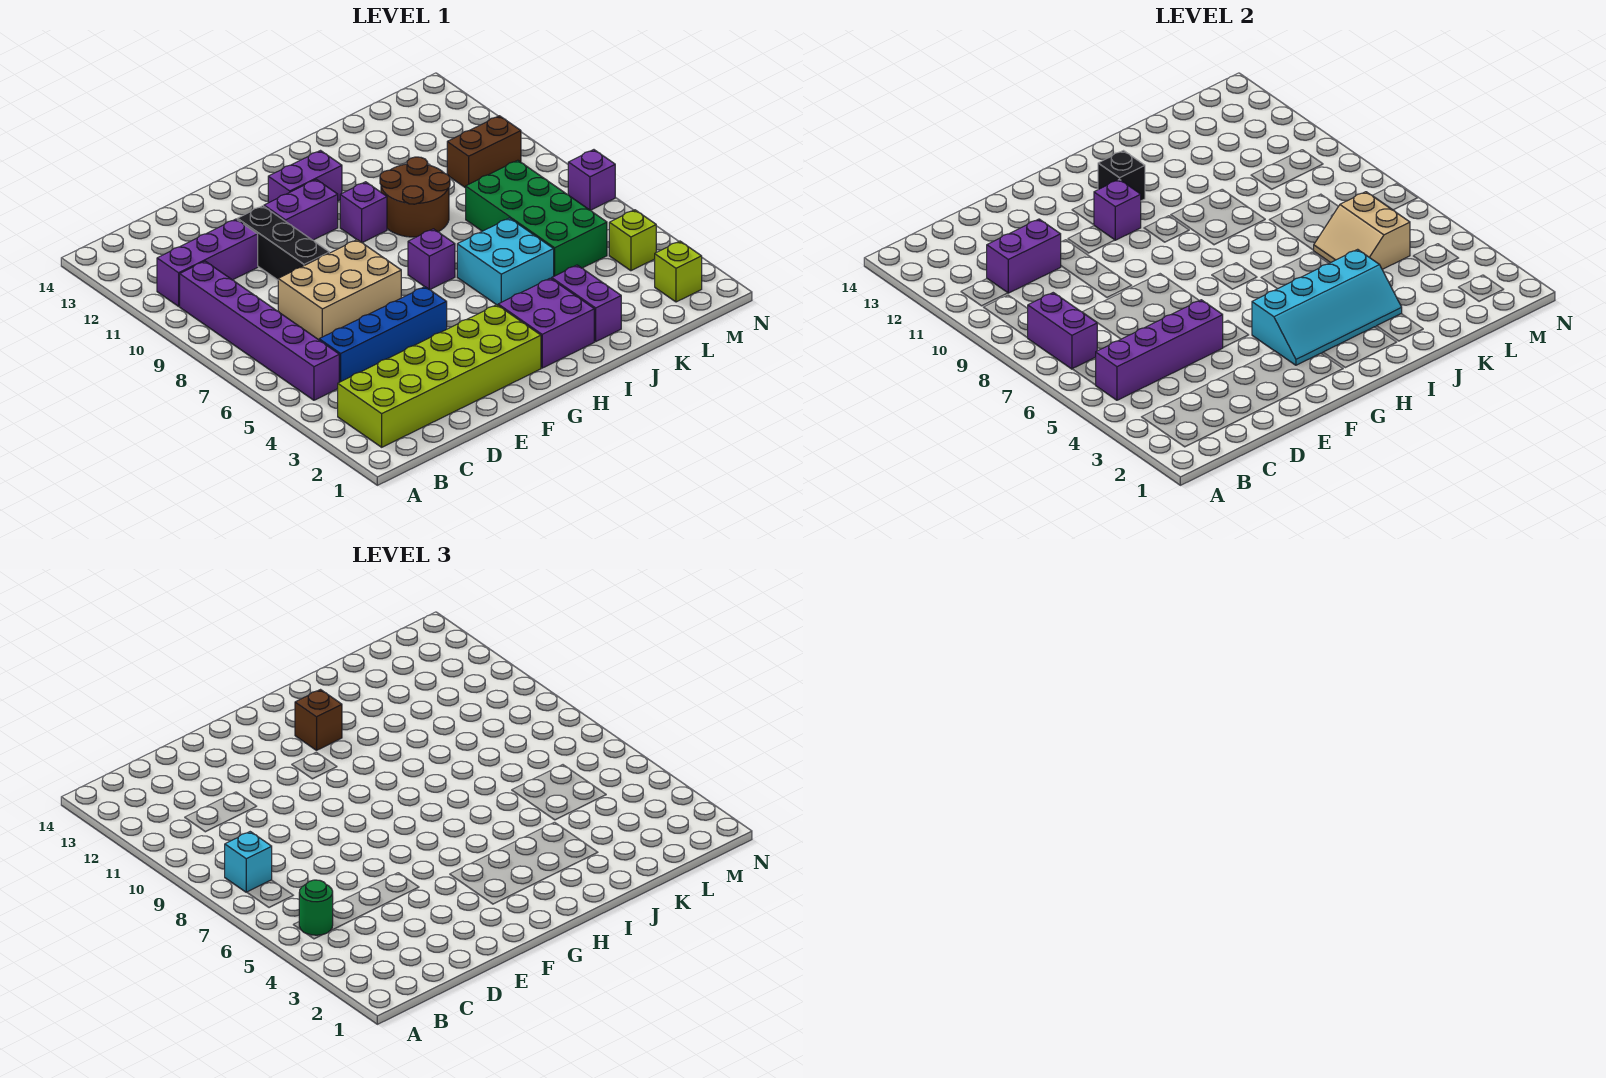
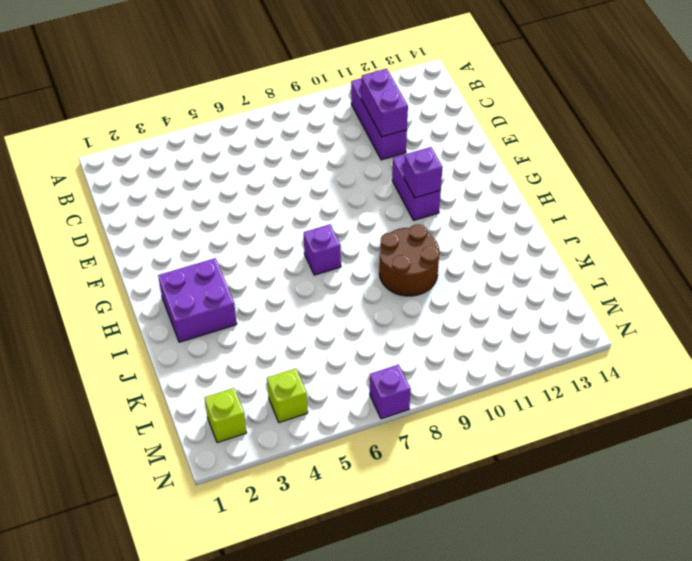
none -> lime 2x6 brick [338,305,541,447]
none -> purple 1x6 brick [180,261,339,400]
none -> blue 1x4 brick [319,287,447,382]

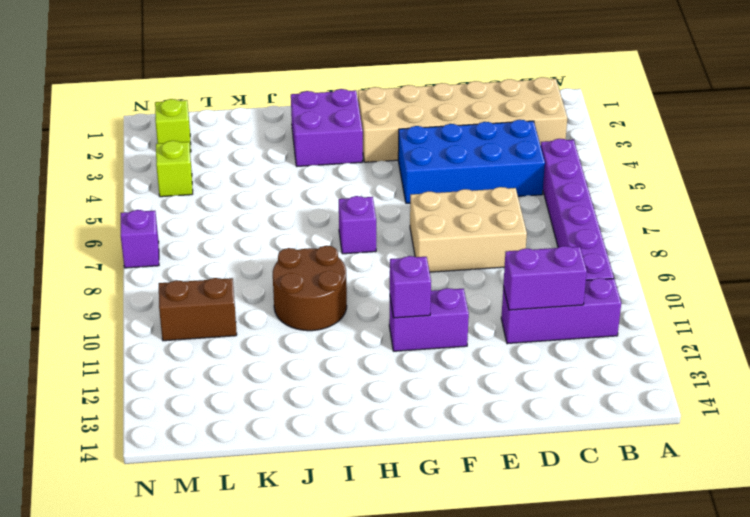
tan 2x6 brick [358,77,567,162] -> lime 2x6 brick [338,305,541,447]
blue 2x4 brick [398,120,545,203] -> blue 1x4 brick [319,287,447,382]
none -> black 1x3 brick [237,206,329,280]
none -> purple 1x2 brick [268,151,342,203]
none -> purple 1x1 brick [340,182,387,243]

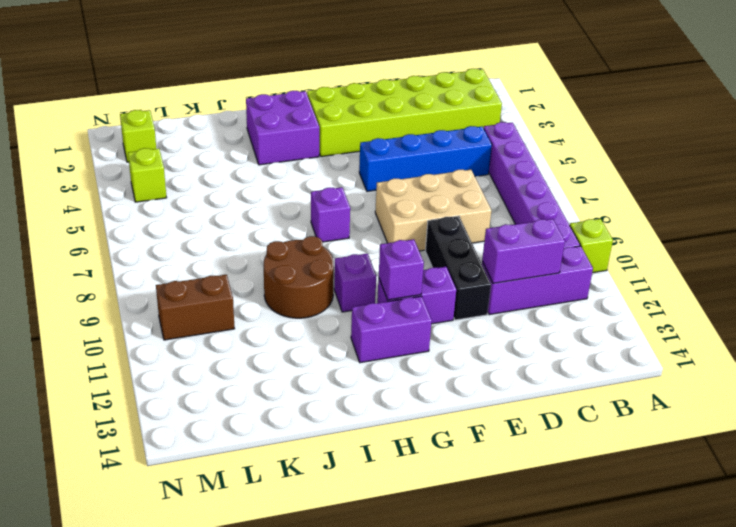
lime 1x1 brick [570,219,613,273] -> none
none -> cyan 2x2 brick [457,218,554,305]
none -> purple 1x2 brick [552,265,621,341]
none -> green 2x4 brick [466,160,607,276]

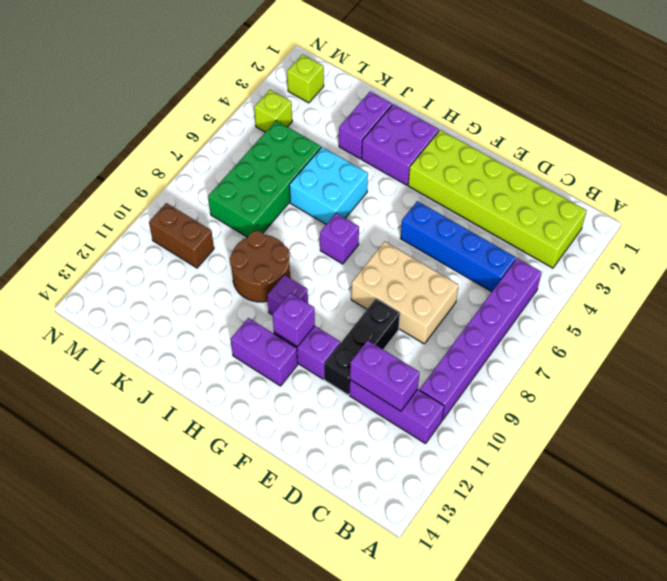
none -> purple 1x1 brick [568,150,615,210]
none -> purple 1x4 brick [1096,300,1223,400]
none -> purple 1x2 brick [1028,293,1097,369]

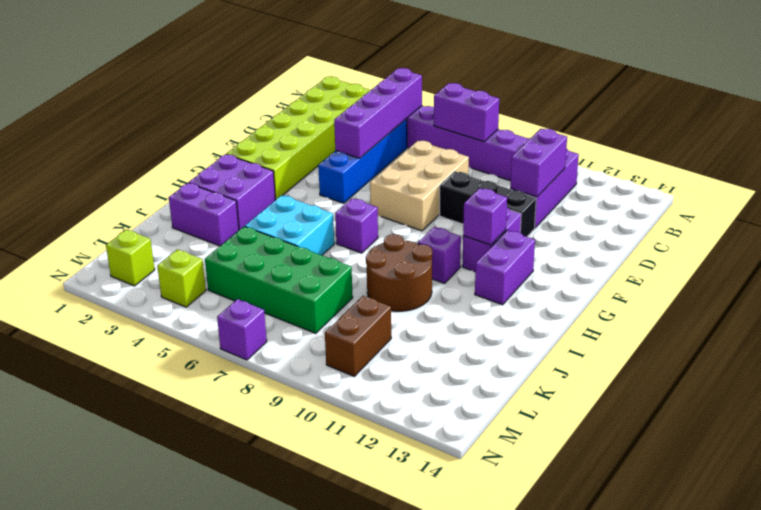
none -> cyan 2x4 slope [1252,249,1402,365]
none -> black 1x1 brick [1098,151,1145,201]
none -> tan 2x2 slope [1314,192,1410,269]

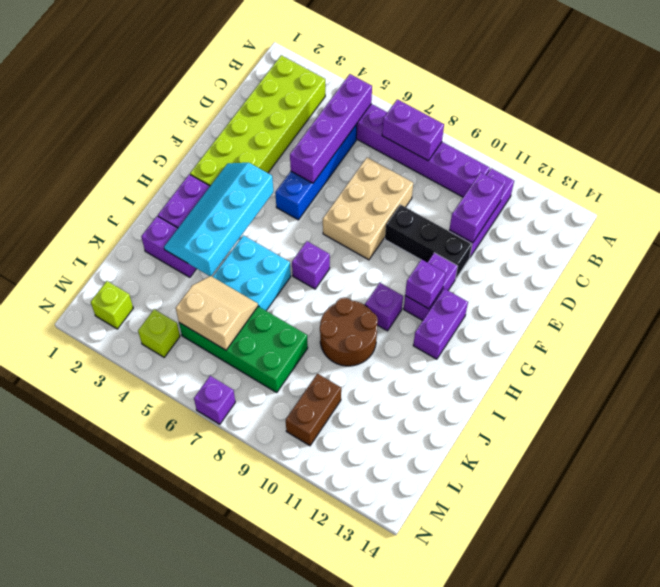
none -> black 1x1 brick [1098,151,1145,201]
none -> green 1x1 round brick [299,880,333,935]
none -> cyan 1x1 brick [225,832,272,892]

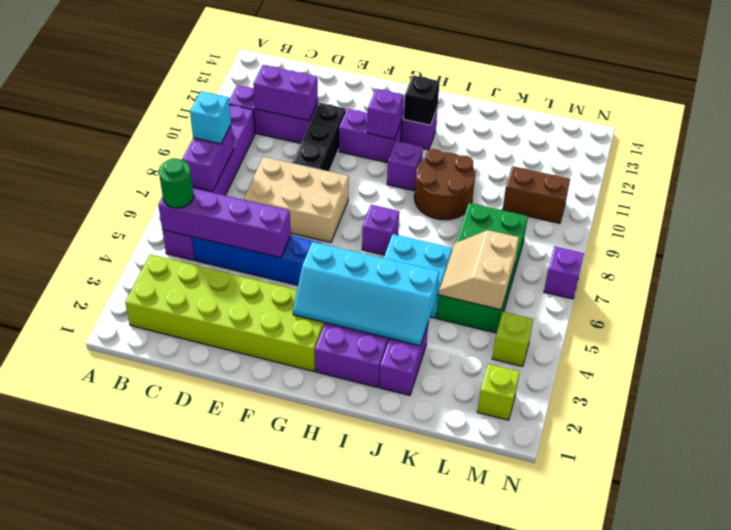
none -> brown 1x1 brick [295,690,342,750]

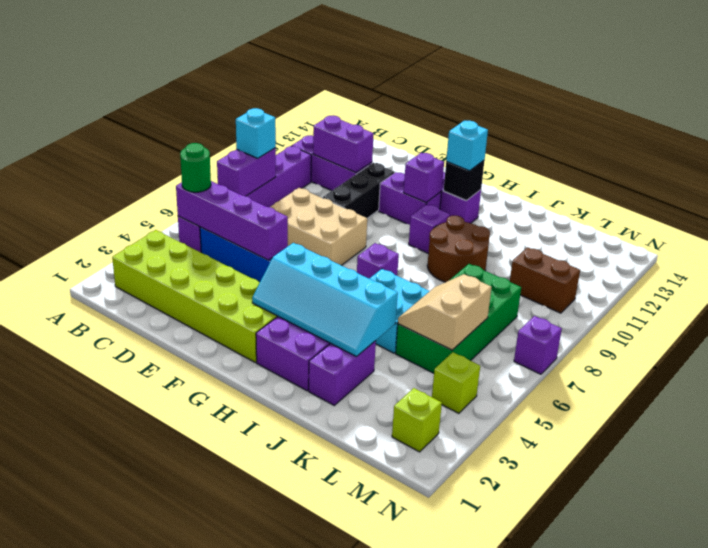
cyan 1x1 brick [446,121,488,171] -> brown 1x1 brick [295,690,342,750]

